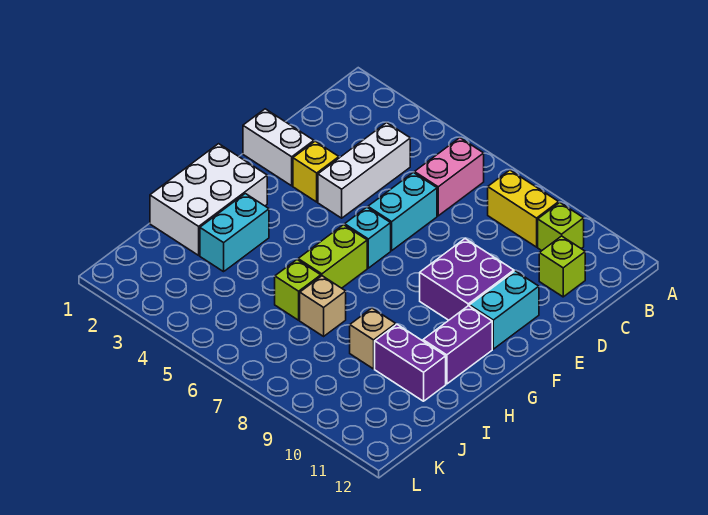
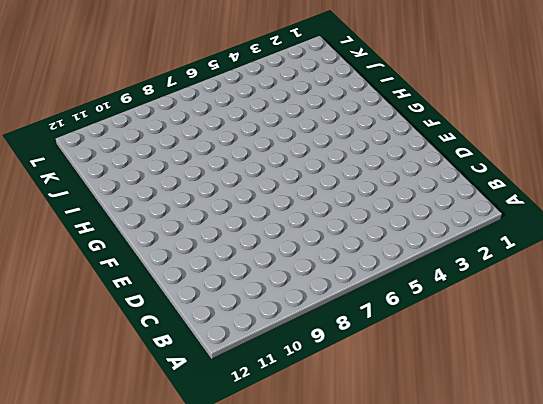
none -> pink 1x2 brick [414,138,484,216]
none -> yellow 1x2 brick [488,170,559,247]
none -> lime 1x1 brick [538,203,584,251]

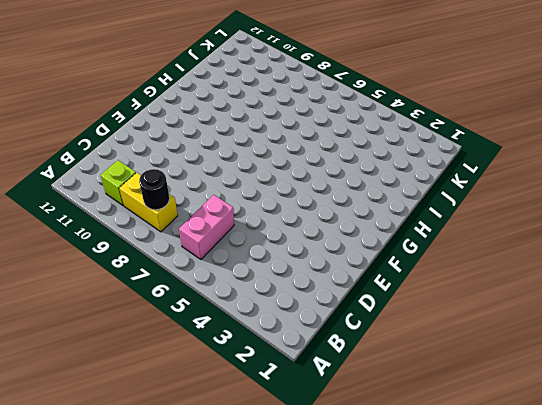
black 1x1 round brick [139,169,169,210] -> none
none -> white 1x3 brick [318,123,410,218]
none -> lime 1x1 brick [539,236,585,297]
none -> cyan 1x2 brick [368,173,437,251]

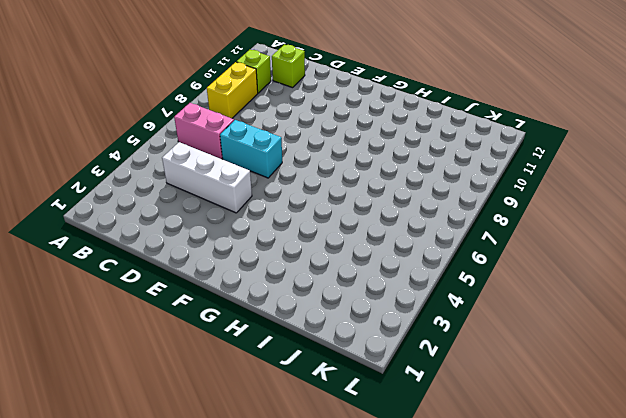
none -> white 1x2 brick [243,109,314,186]
none -> yellow 1x1 brick [293,141,339,202]
none -> purple 2x2 brick [420,239,514,320]

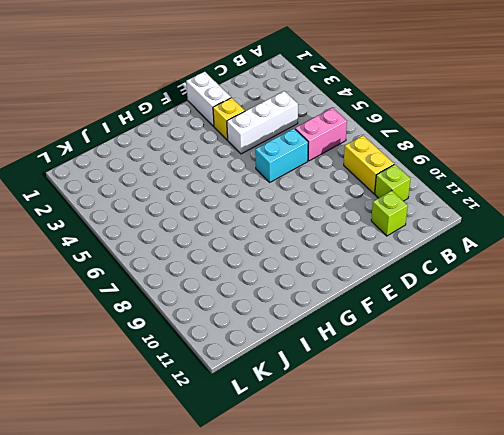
none -> purple 2x2 brick [420,239,514,320]
none -> cyan 1x2 brick [470,271,539,349]
none -> cyan 1x1 brick [345,207,391,268]

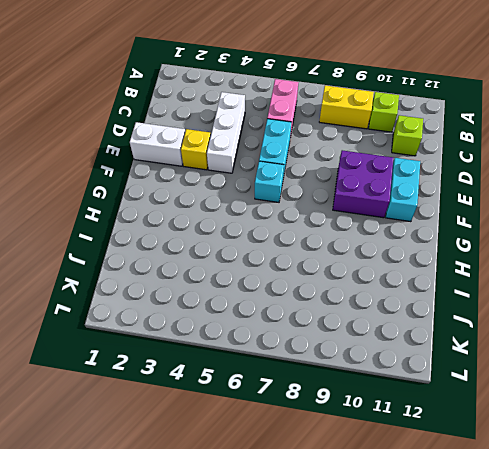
none -> white 2x3 brick [150,144,267,255]
none -> lime 1x2 brick [298,225,367,288]
none -> purple 1x2 brick [423,306,492,384]

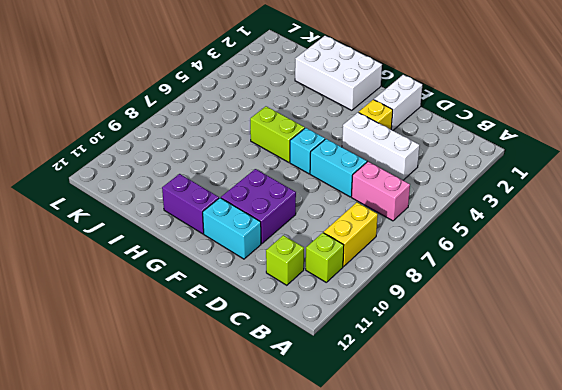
none -> cyan 1x2 brick [200,194,269,272]
none -> lime 1x1 brick [275,260,321,320]
none -> tan 1x1 brick [300,276,346,336]

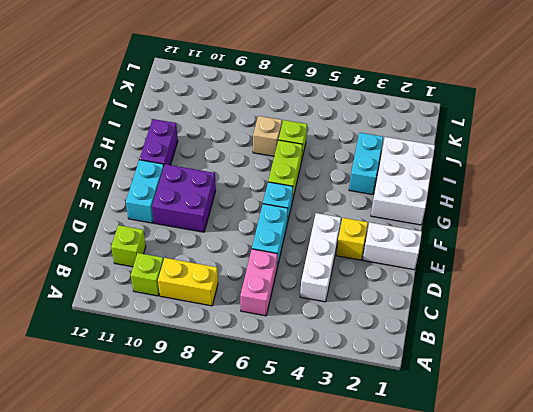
none -> tan 1x1 brick [350,308,396,369]
none -> purple 1x2 brick [375,325,446,401]

